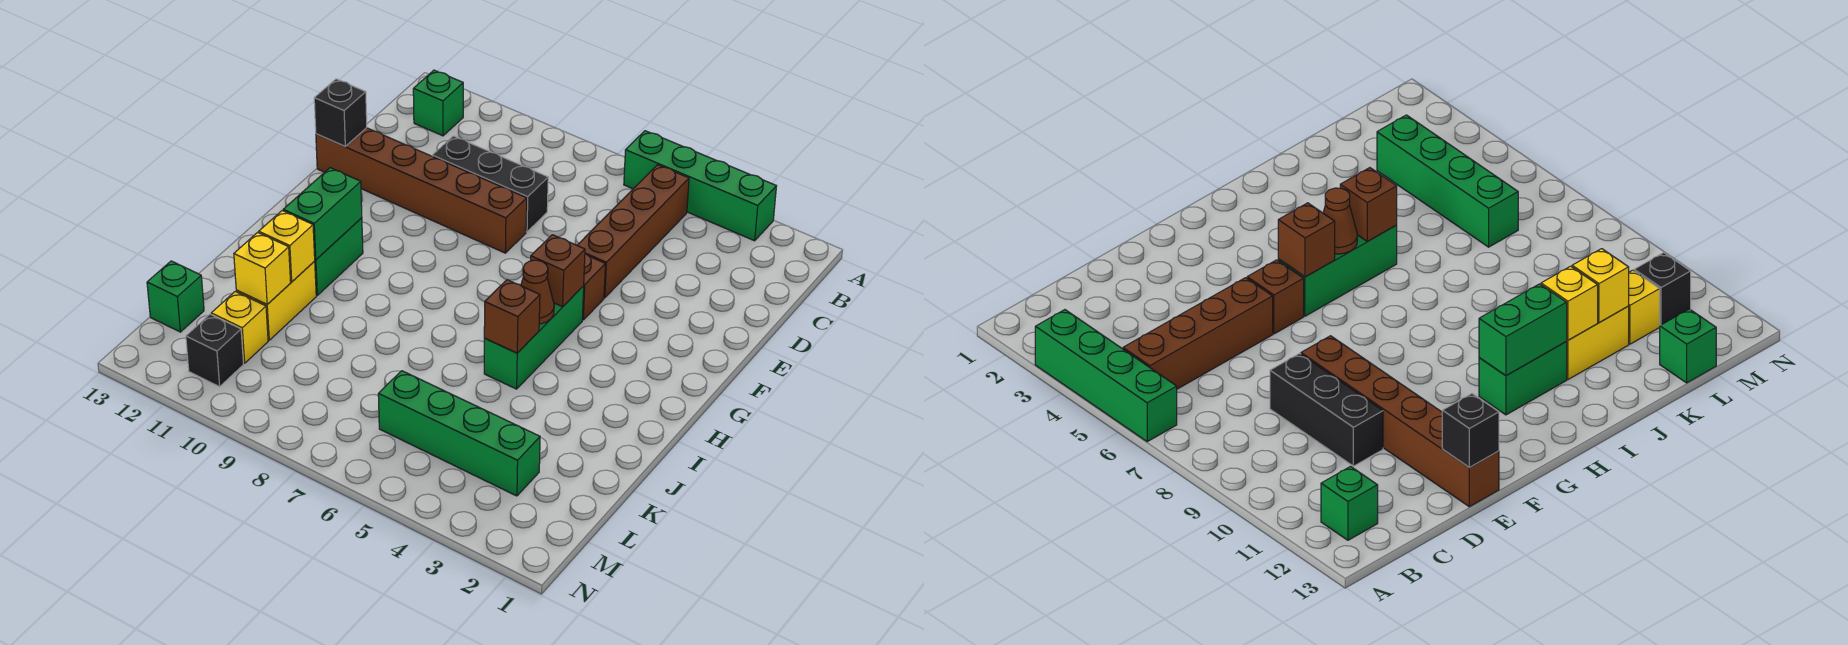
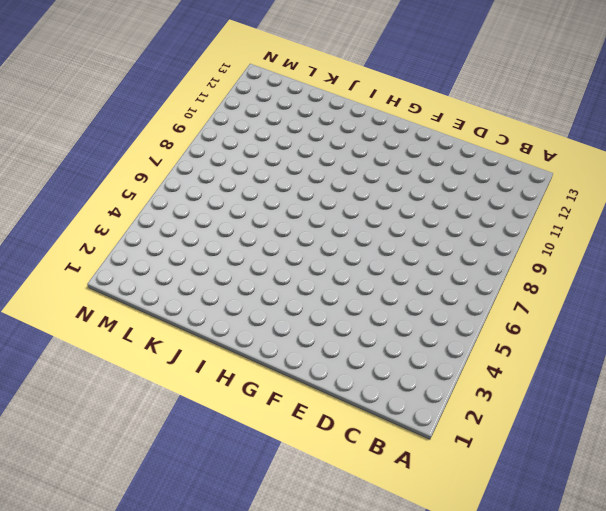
none -> green 1x4 brick [624,131,777,241]
none -> brown 1x4 brick [577,165,689,298]
none -> green 1x1 brick [413,70,463,136]

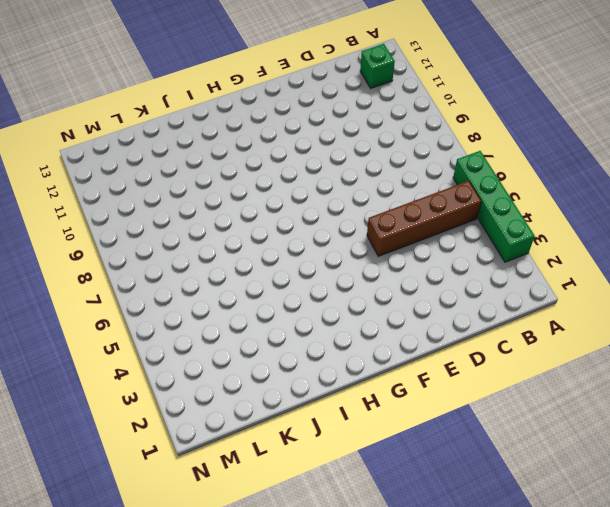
none -> black 1x3 brick [432,136,548,232]
none -> brown 1x6 brick [316,128,527,253]
none -> brown 1x1 brick [582,254,605,320]

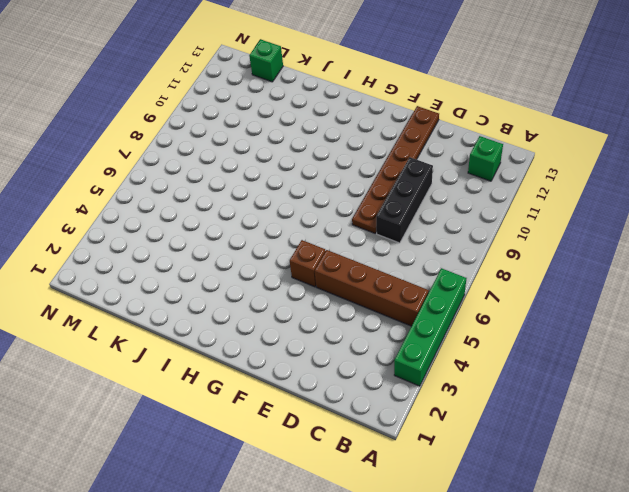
brown 1x6 plate [352,106,439,233] -> brown 1x6 brick [316,128,527,253]
none -> green 1x3 brick [484,286,584,389]
none -> green 1x2 brick [315,218,363,295]
none -> yellow 1x2 brick [236,261,316,340]

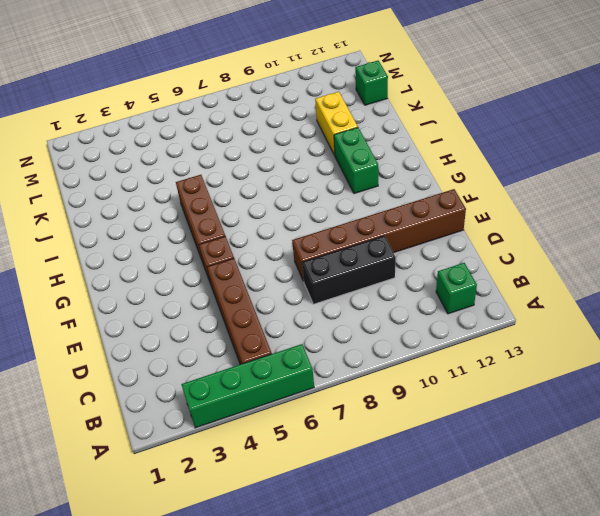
brown 1x3 brick [176,175,225,262] -> green 1x3 brick [484,286,584,389]
none -> green 1x4 brick [378,371,540,496]
none -> yellow 1x1 brick [211,291,268,363]
none -> black 1x1 brick [186,314,244,387]

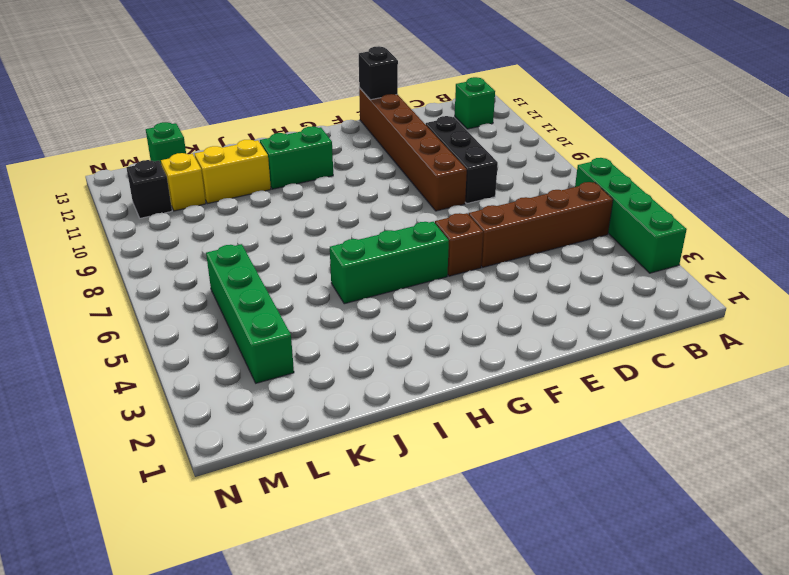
none -> brown 1x1 brick [531,235,585,307]
none -> brown 1x1 cone [521,260,554,324]
none -> green 1x2 brick [283,168,362,260]

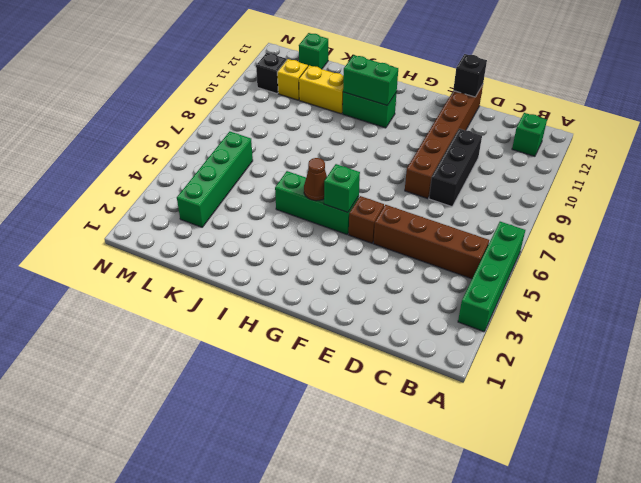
green 1x1 brick [324,164,360,212] -> brown 1x1 brick [531,235,585,307]
none -> brown 1x1 brick [484,280,540,353]
none -> yellow 1x1 brick [259,211,315,282]
none -> yellow 1x1 brick [234,232,291,304]

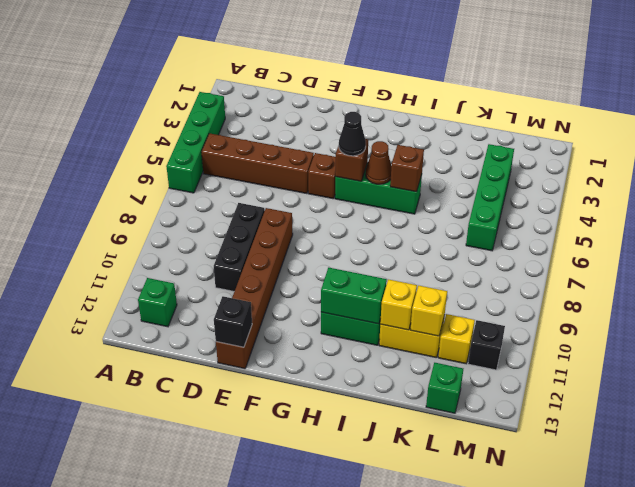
black 1x1 cone [339,112,366,156] -> none

